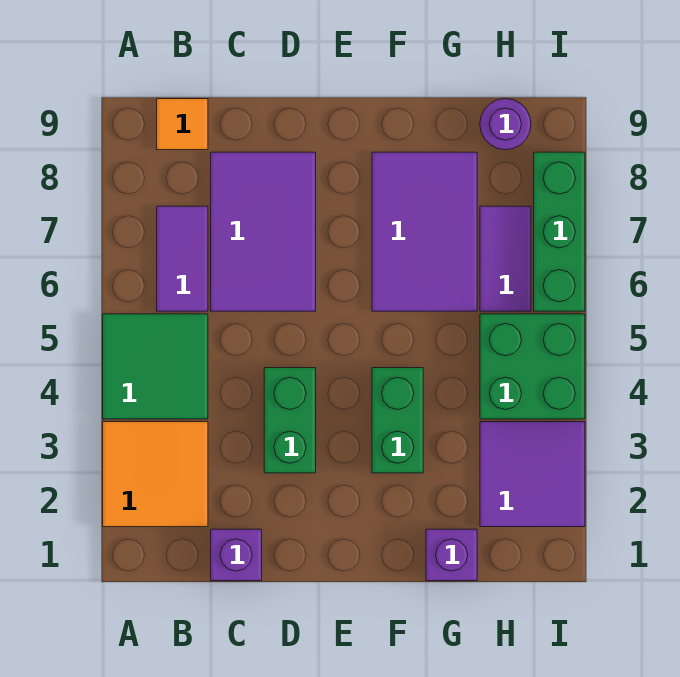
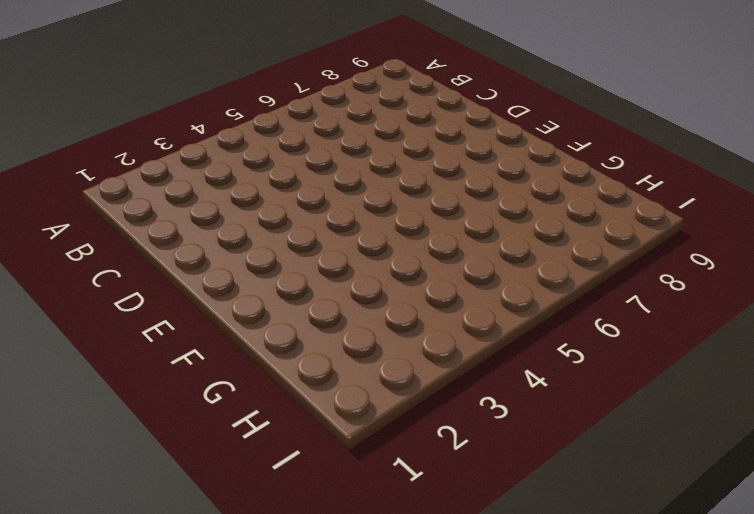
none -> orange 2x2 tile [103,422,208,527]
none -> green 2x2 tile [103,314,208,419]
none -> purple 1x2 tile [157,206,208,311]

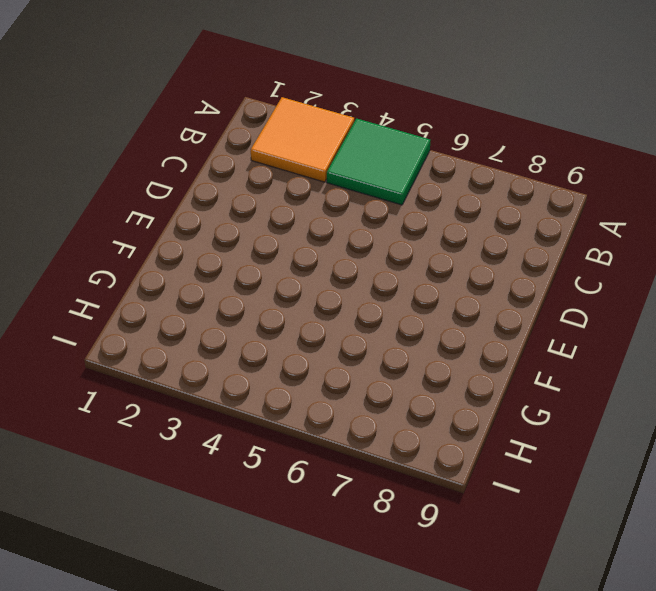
none -> purple 1x2 tile [157,206,208,311]
none -> orange 1x1 tile [157,99,208,150]
none -> purple 1x1 brick [211,529,262,581]

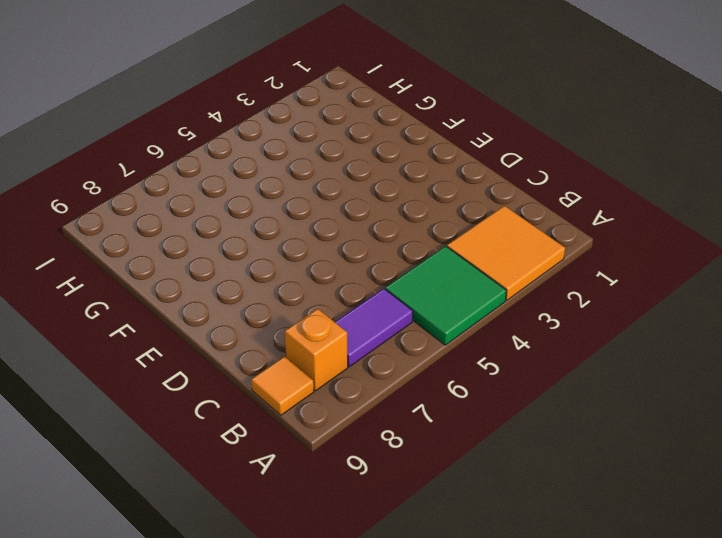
orange 1x1 brick [285,309,348,391] -> none
none -> purple 1x1 brick [211,529,262,581]
none -> purple 2x3 tile [211,152,316,311]
none -> green 1x2 brick [264,368,316,473]

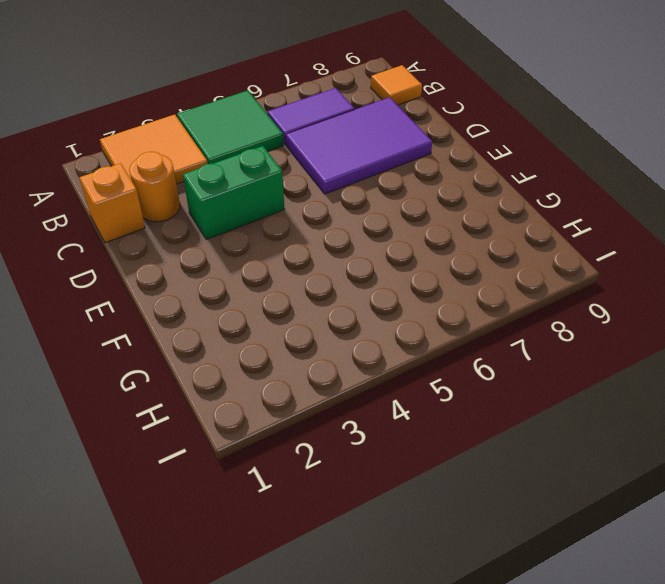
orange 1x1 brick [79,163,145,243] -> purple 1x1 brick [211,529,262,581]
orange 1x1 round brick [129,152,180,222] -> none
none -> green 1x2 brick [372,368,423,473]
none -> purple 2x3 tile [372,152,477,311]
none -> purple 1x1 brick [426,529,477,581]

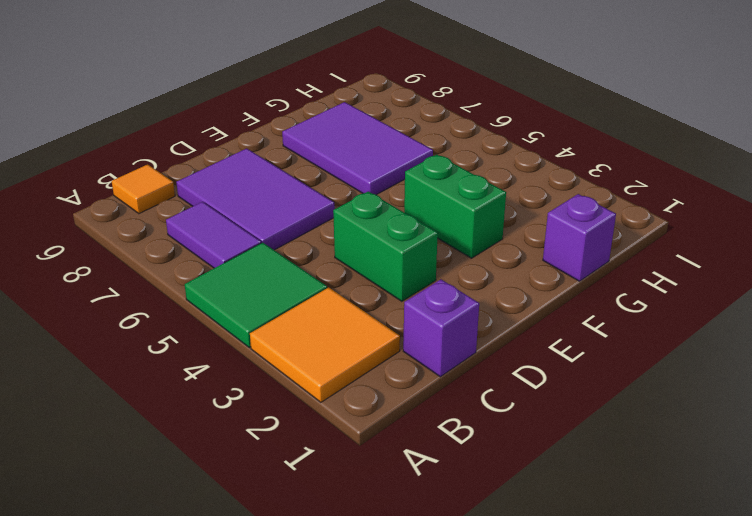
none -> purple 2x2 tile [480,422,585,527]
none -> green 2x2 brick [480,314,585,419]
none -> purple 1x2 tile [480,206,531,311]

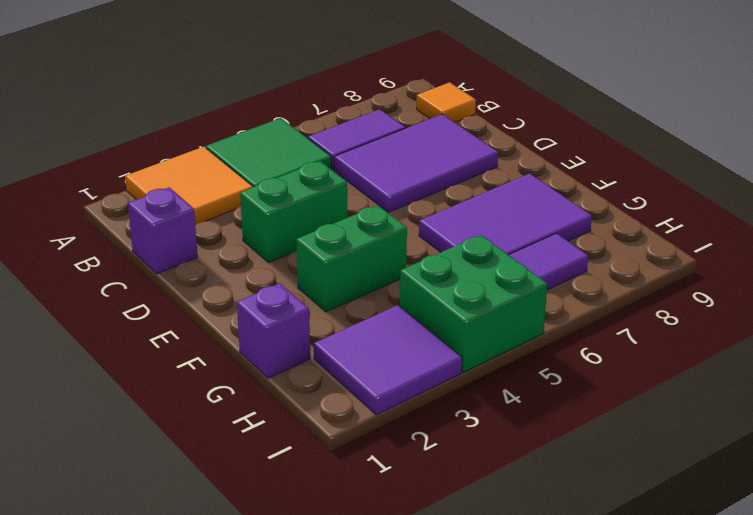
none -> purple 1x1 round brick [480,99,531,150]
none -> green 1x3 brick [534,152,585,311]

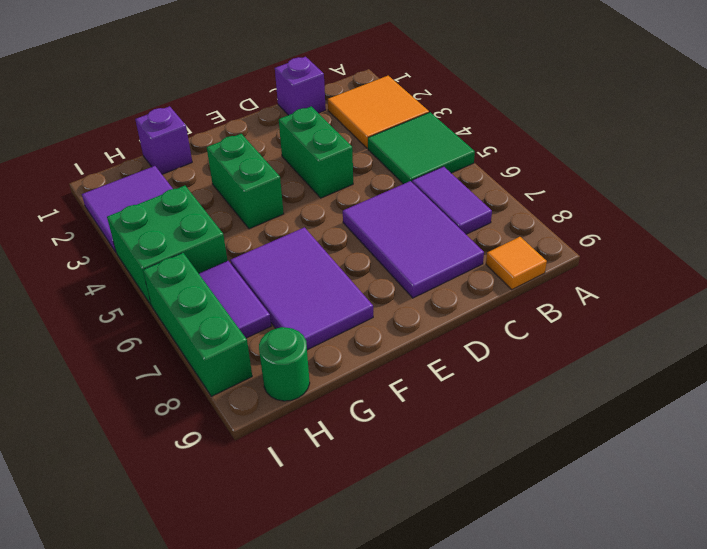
green 1x1 round brick [259,327,310,401] -> purple 1x1 round brick [480,99,531,150]

